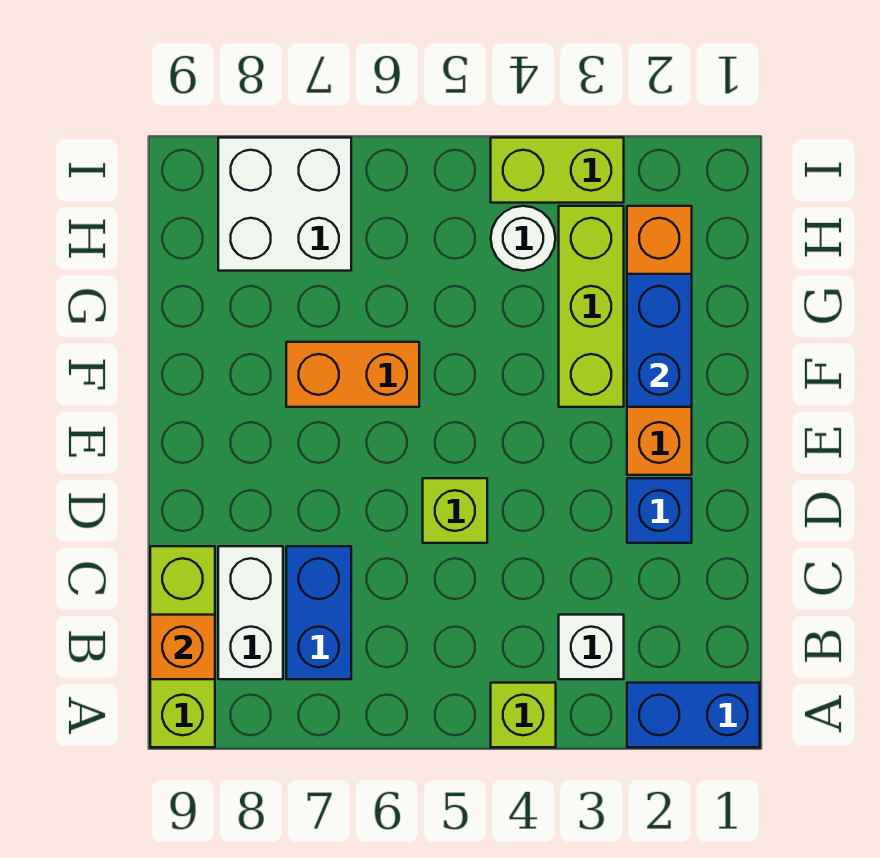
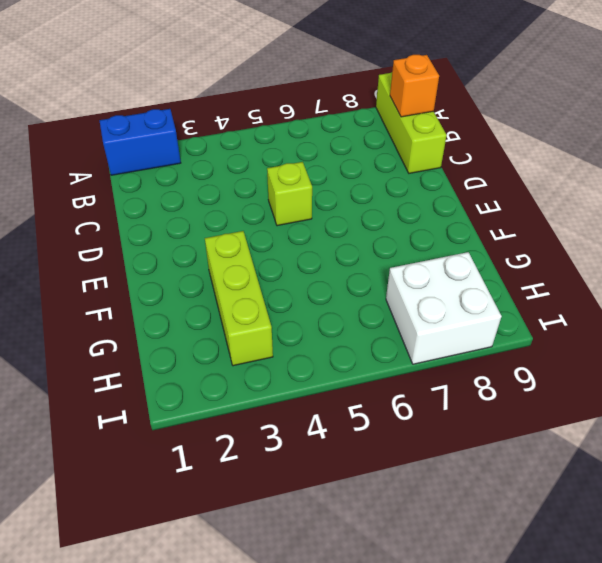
none -> lime 1x1 brick [491,683,556,747]
none -> white 1x1 brick [559,615,624,679]
none -> blue 1x2 brick [286,546,351,679]

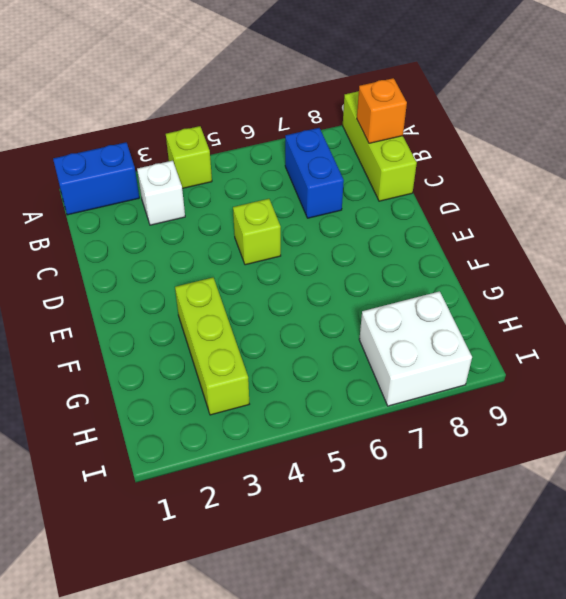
none -> white 1x2 brick [218,546,283,679]
none -> blue 1x1 brick [627,478,692,543]
none -> orange 1x4 brick [627,206,692,475]

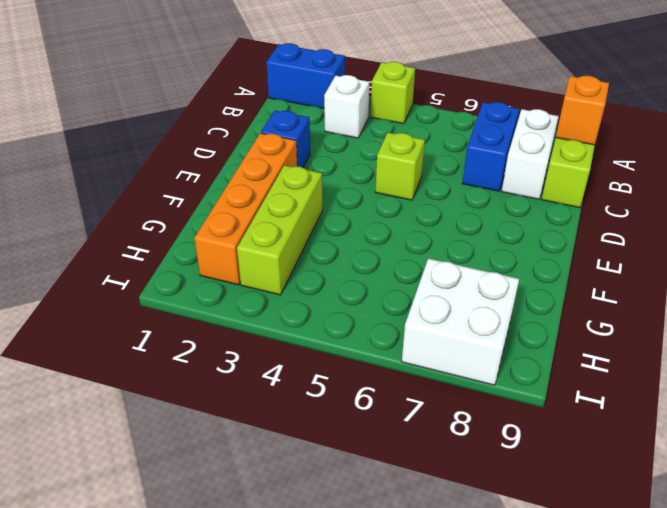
none -> orange 1x2 brick [286,342,419,407]
none -> white 1x1 round brick [491,206,555,271]
none -> lime 1x2 brick [491,138,624,203]

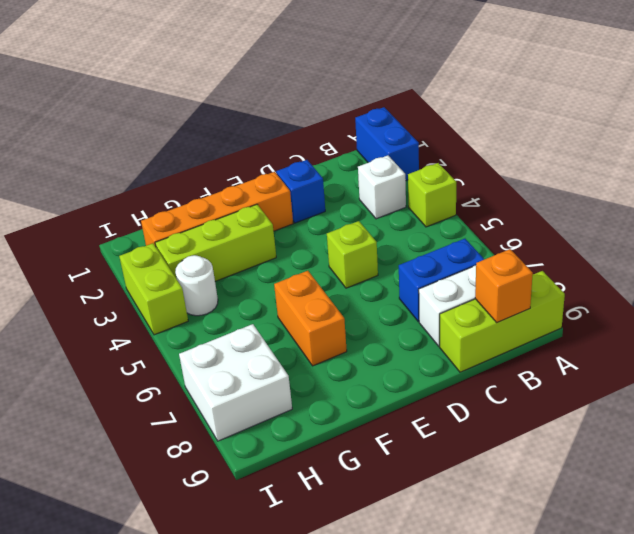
none -> blue 1x2 brick [627,274,692,407]

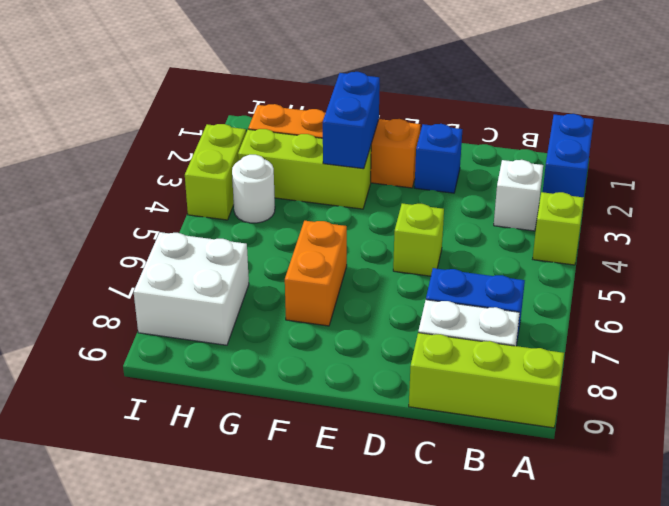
blue 1x2 brick [323,72,380,169] -> blue 1x2 brick turned to [627,274,692,407]
none -> orange 1x1 brick [150,615,215,679]

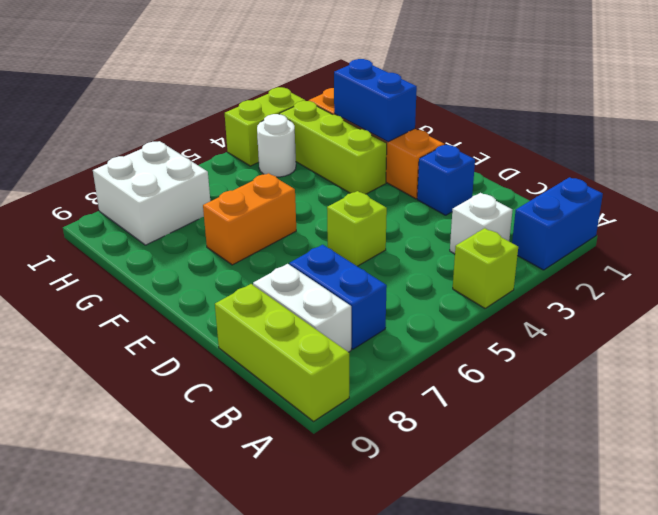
none -> orange 1x1 brick [150,615,215,679]

